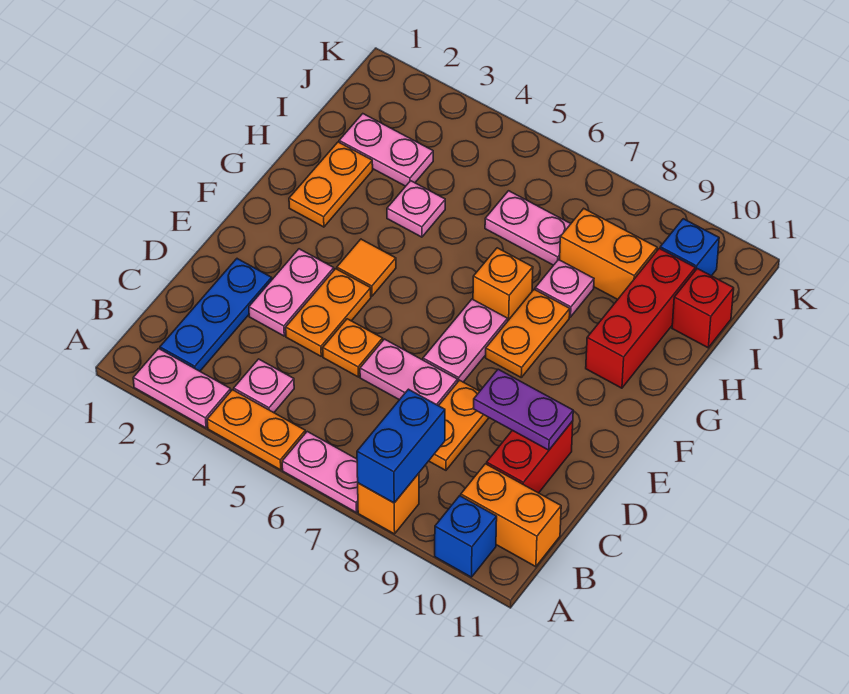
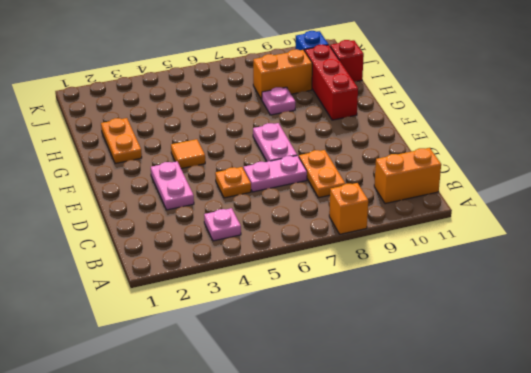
none -> pink 1x2 plate [133,349,231,428]
none -> orange 1x2 plate [207,390,305,470]
none -> pink 1x2 plate [282,432,358,512]

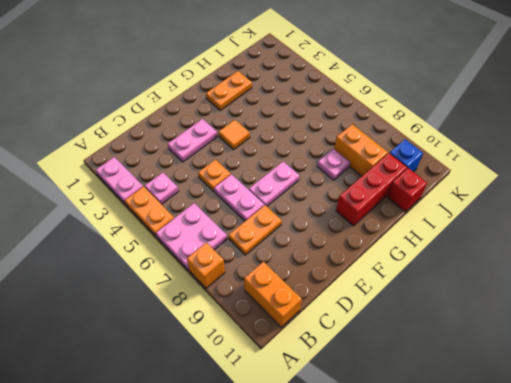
pink 2x2 plate [156,203,227,270] -> pink 1x2 plate [282,432,358,512]
none -> blue 1x1 brick [435,496,497,577]
none -> blue 1x3 plate [160,259,272,371]
none -> red 1x2 brick [487,421,573,493]

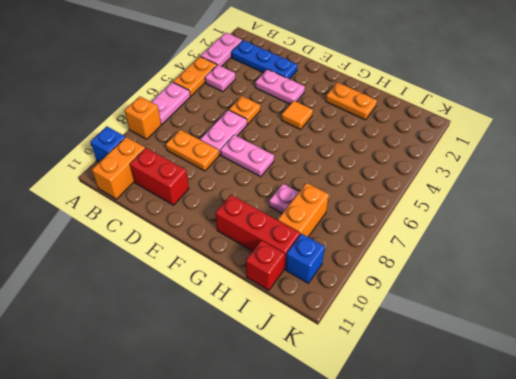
none -> orange 1x2 plate [286,269,371,356]
none -> orange 1x2 plate [486,289,570,377]
none -> orange 1x1 brick [473,248,533,320]

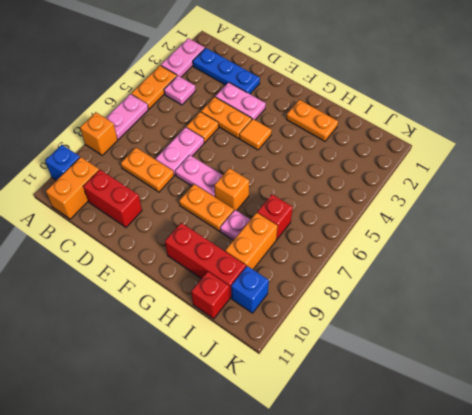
red 1x1 brick [257,194,293,240] -> pink 1x2 plate [485,191,571,265]
none -> pink 1x1 plate [387,181,445,237]
none -> pink 1x2 plate [339,114,433,186]
none -> blue 1x2 brick [357,389,445,503]

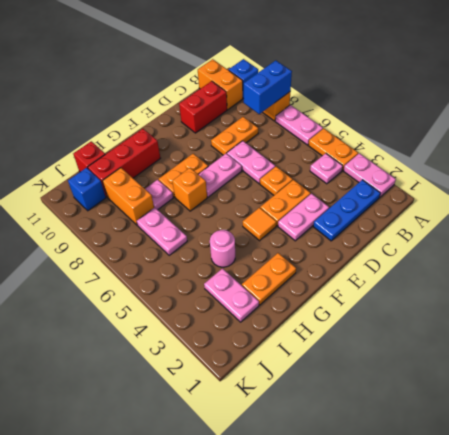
pink 1x1 round brick [210,230,235,267] -> pink 1x1 plate [387,181,445,237]
none -> purple 1x2 plate [474,369,573,450]

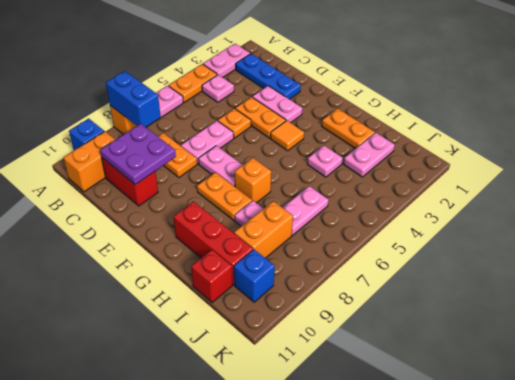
purple 2x2 plate [100,124,176,185] -> purple 1x2 plate [474,369,573,450]

